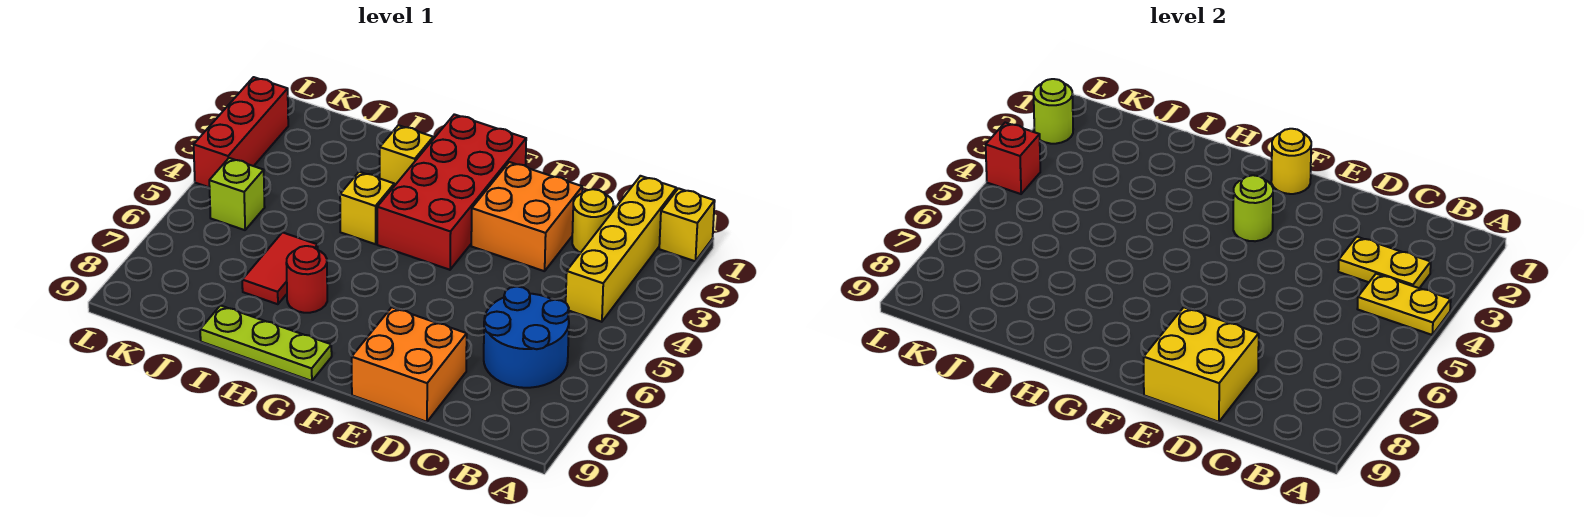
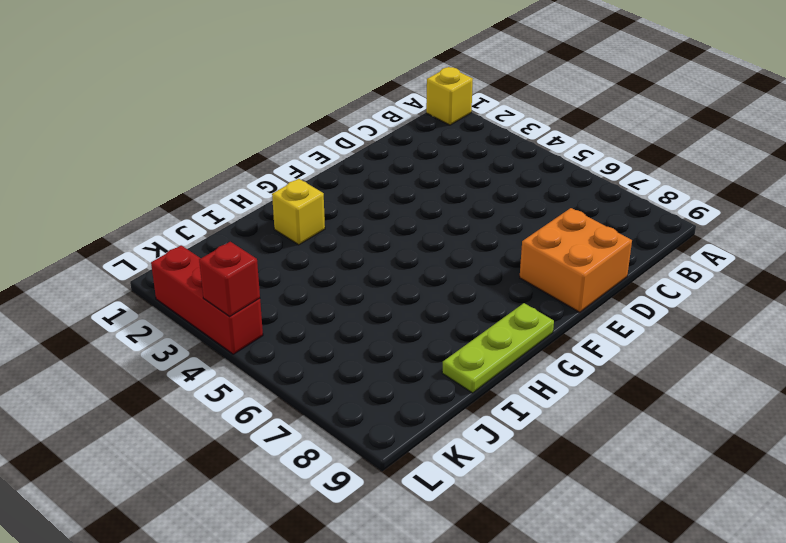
none -> yellow 1x4 brick [566,176,676,322]
none -> blue 2x2 round brick [484,286,569,388]
none -> yellow 1x1 round brick [572,189,613,253]

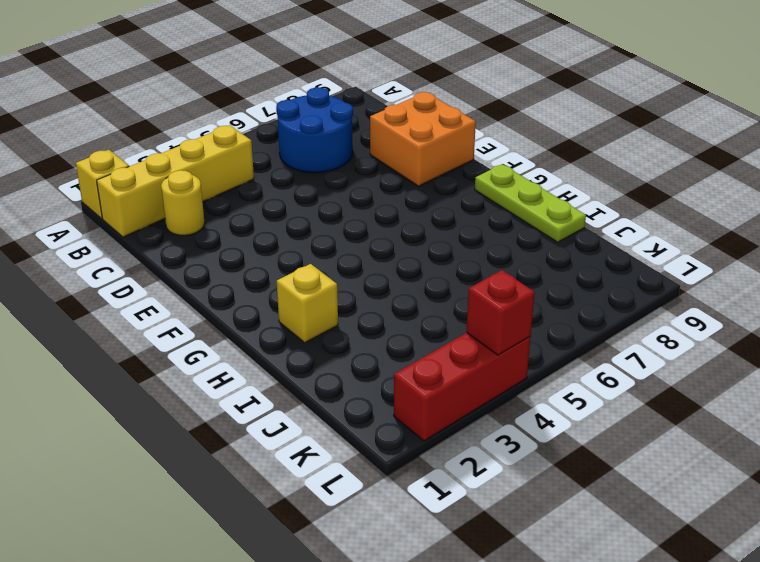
none -> orange 2x2 brick [471,162,582,271]
none -> red 2x4 brick [377,114,526,270]
none -> yellow 1x1 brick [340,172,394,244]

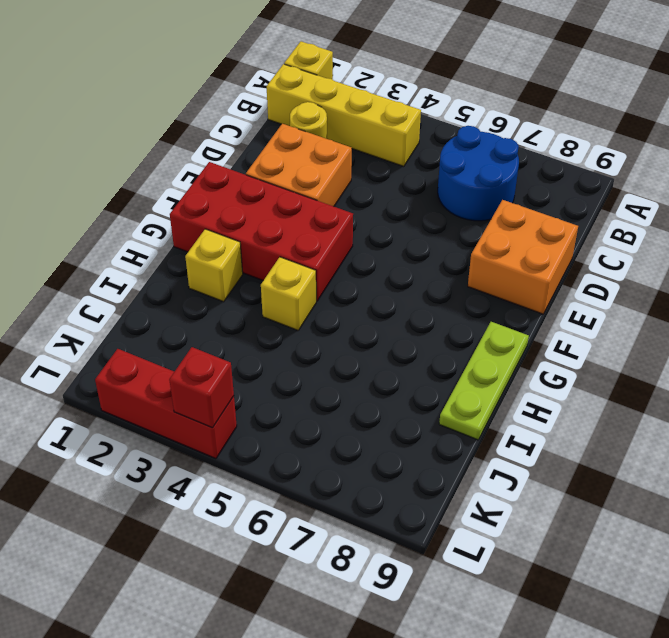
none -> red 1x1 round brick [286,246,327,313]
none -> red 1x2 tile [242,232,318,304]
none -> lime 1x1 brick [209,158,265,230]

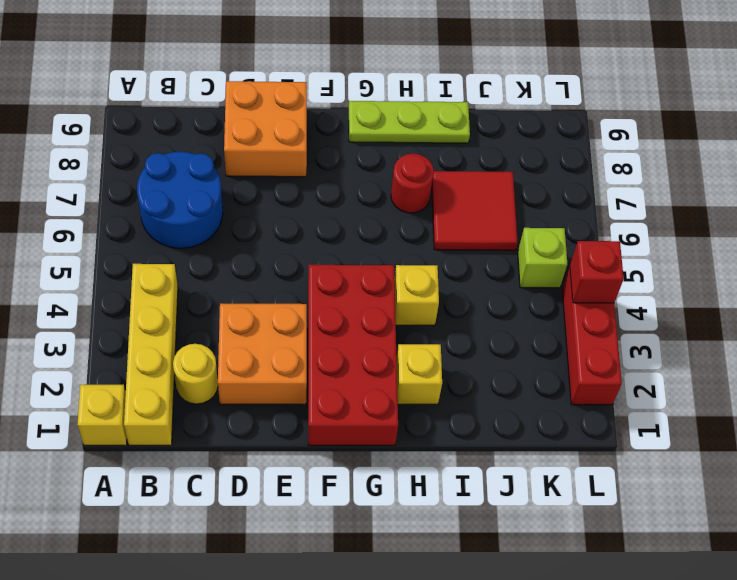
red 2x2 tile [432,171,518,250] -> red 1x2 tile [242,232,318,304]
none -> yellow 1x2 plate [1357,274,1451,335]
none -> yellow 1x2 plate [1338,237,1431,288]
none -> yellow 2x2 brick [1144,307,1259,422]

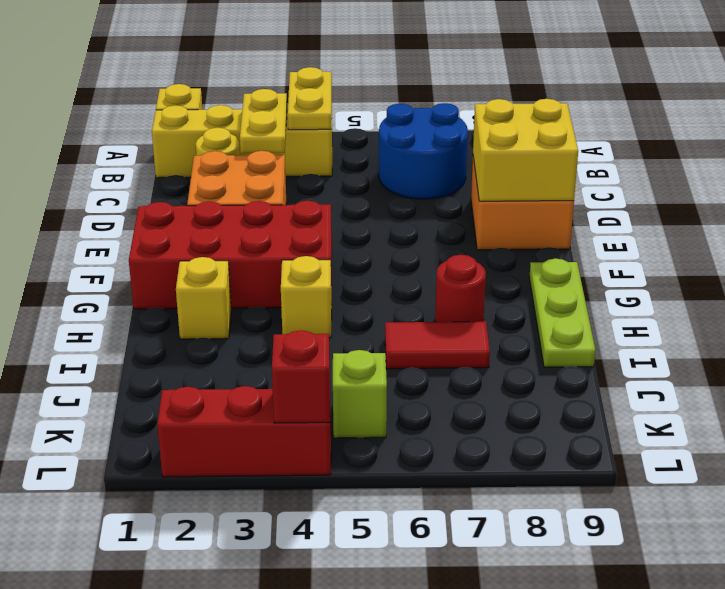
none -> yellow 1x1 round brick [1271,129,1311,194]
none -> lime 1x1 round brick [1233,175,1273,241]
none -> lime 1x1 round brick [1034,79,1073,144]

